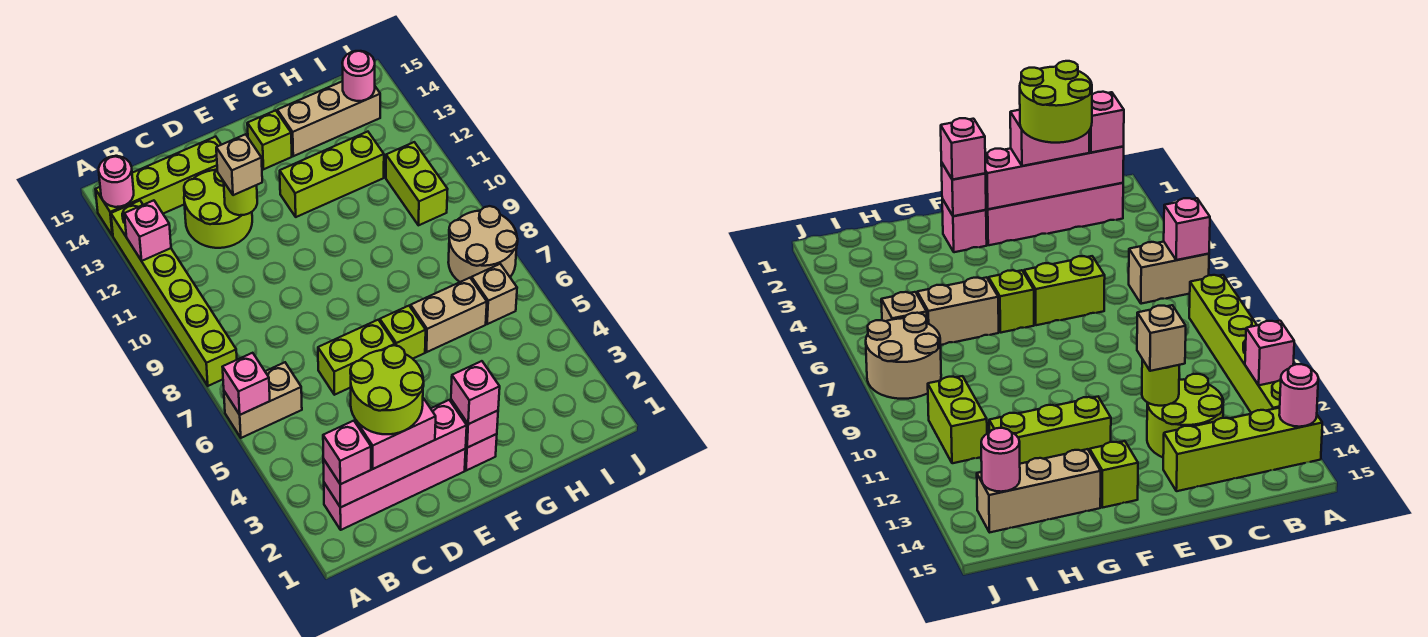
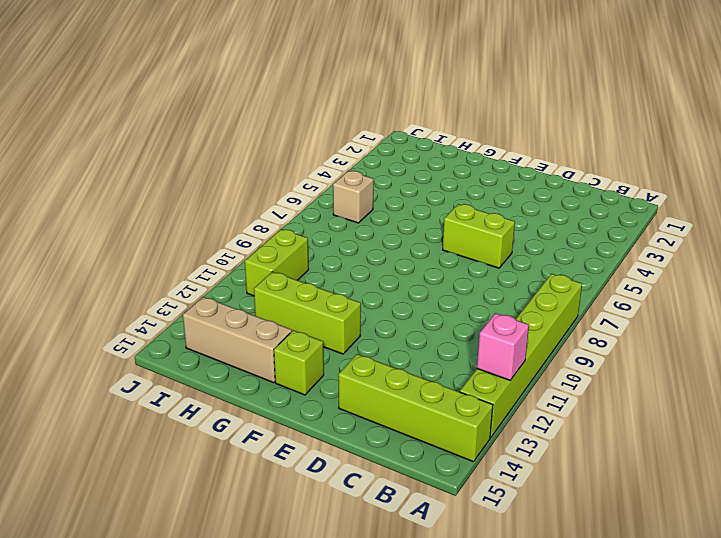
none -> tan 1x2 brick [224,362,302,438]
none -> pink 1x4 brick [324,449,466,530]
none -> lime 2x2 round brick [184,169,252,248]

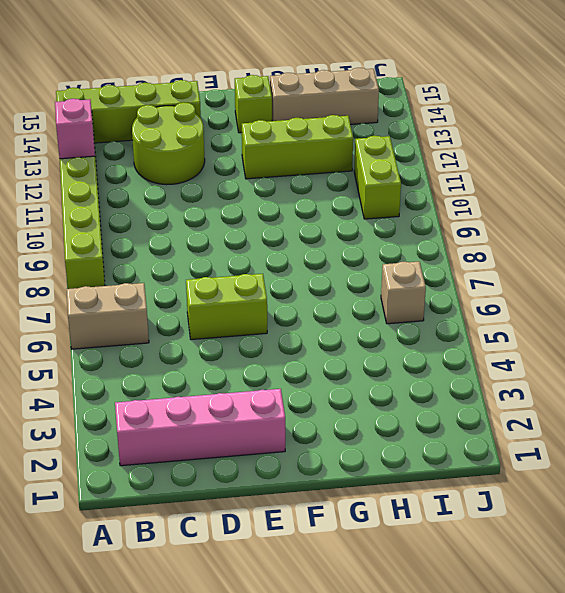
none -> pink 1x1 brick [465,434,497,471]
none -> lime 1x1 brick [380,306,426,359]
none -> tan 1x2 brick [411,278,487,352]

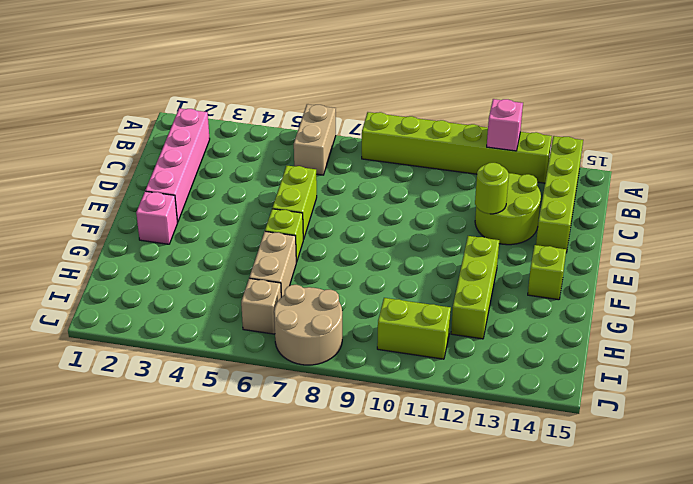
none -> tan 1x3 brick [277,81,380,156]
none -> pink 1x1 brick [223,353,270,415]
none -> pink 1x1 round brick [99,156,134,207]

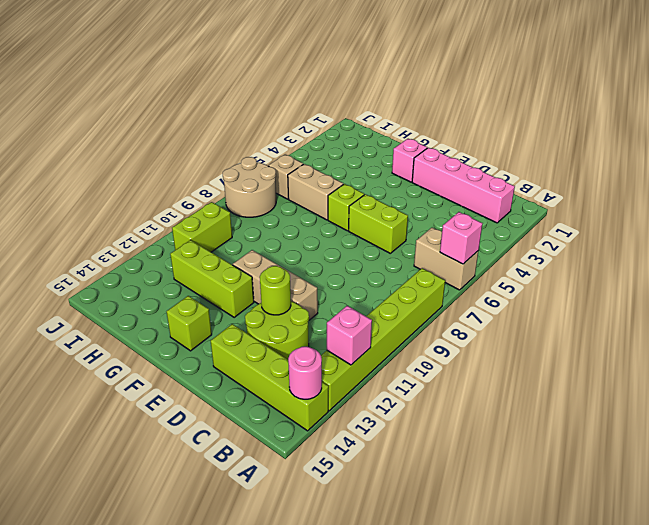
tan 1x3 brick [233,250,318,320] -> tan 1x3 brick moved to [277,81,380,156]
none -> pink 1x4 brick [323,400,467,508]
none -> pink 1x1 brick [451,400,498,448]
none -> pink 1x1 round brick [342,51,375,101]

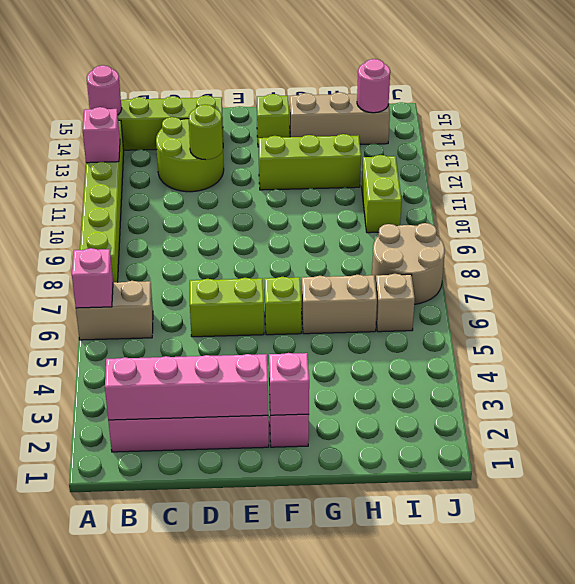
none -> pink 1x1 brick [323,421,371,484]
none -> pink 1x2 brick [356,398,436,469]
none -> tan 1x1 brick [216,134,262,195]

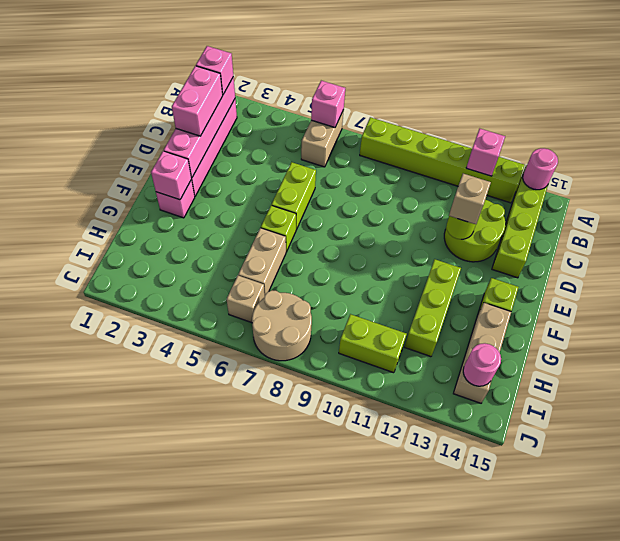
none -> pink 1x1 brick [451,361,500,424]
none -> lime 2x2 round brick [350,345,424,434]

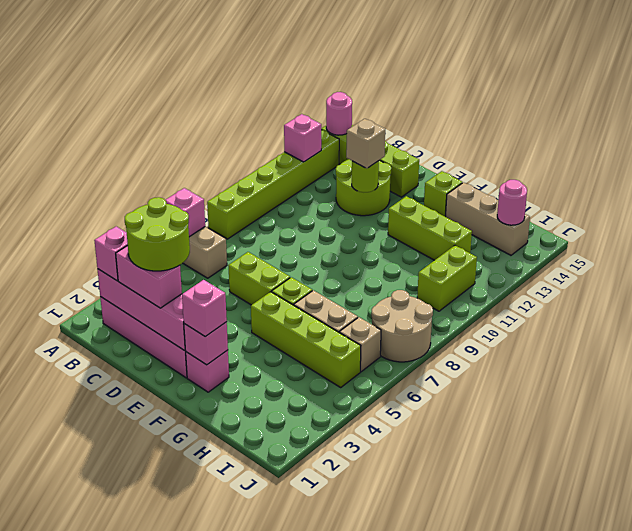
lime 1x4 brick [251,292,361,387] -> none

